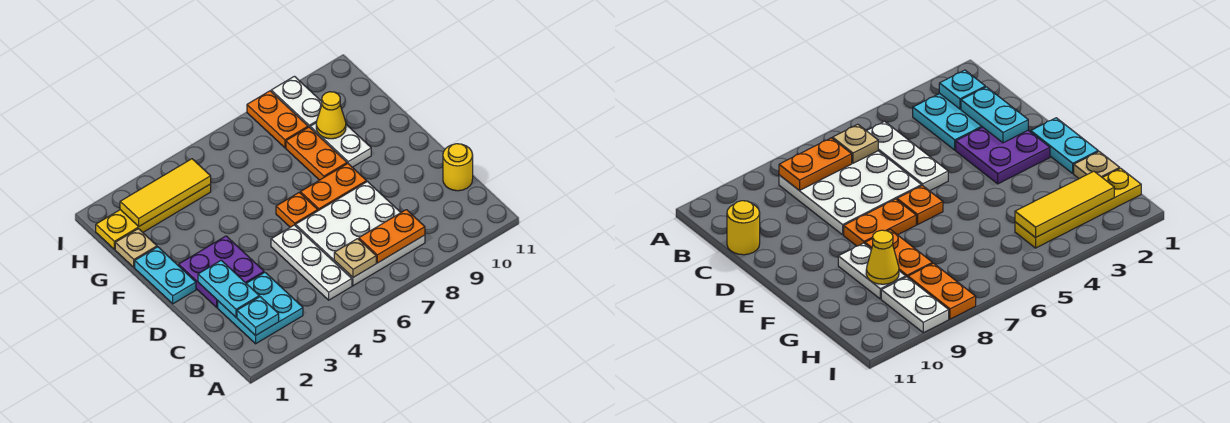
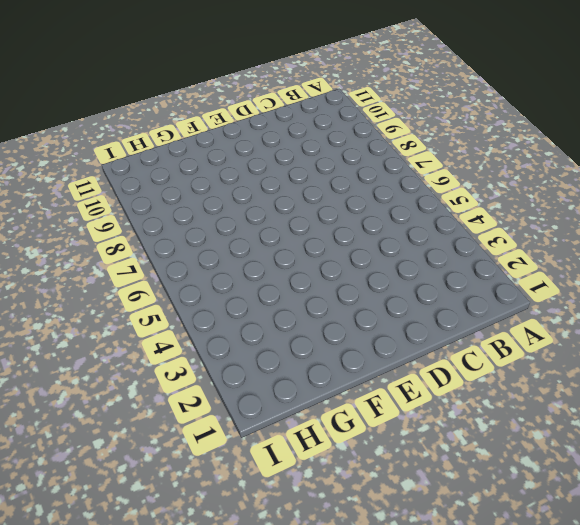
none -> cyan 2x2 plate [218,272,303,344]
none -> white 1x3 plate [271,225,352,300]
none -> white 3x3 plate [296,182,425,286]

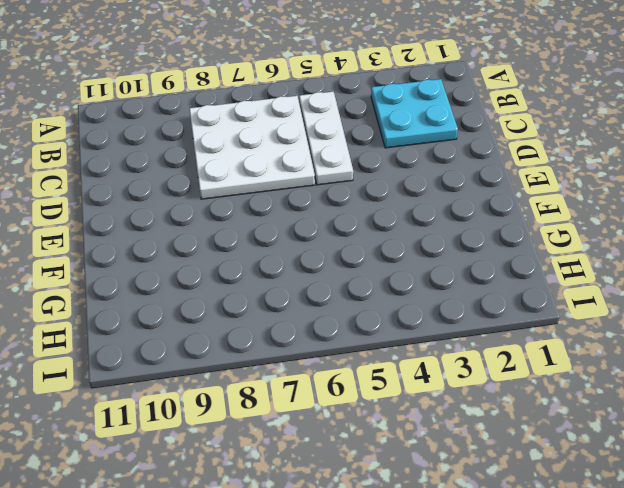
none -> yellow 1x1 round brick [443,144,473,191]
none -> purple 2x2 plate [179,236,264,307]
none -> cyan 1x2 plate [135,247,196,304]

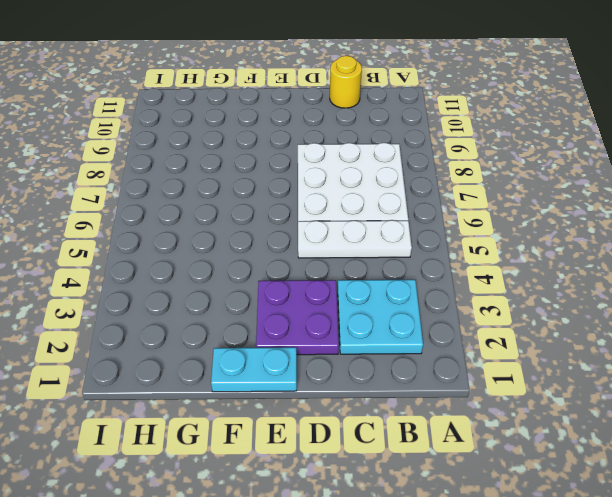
none -> orange 1x1 plate [276,193,318,227]
none -> orange 1x2 plate [300,164,367,211]
none -> orange 1x2 plate [286,127,347,180]

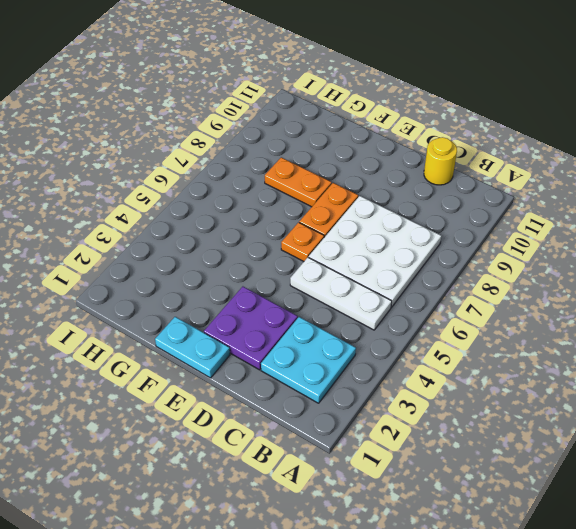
none -> white 1x2 plate [310,123,371,167]
none -> tan 1x1 plate [115,229,157,267]
none -> yellow 1x4 plate [96,184,211,249]

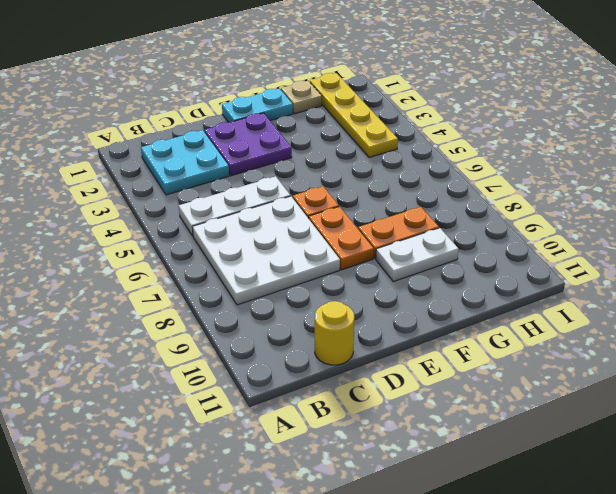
none -> orange 1x2 plate [247,91,308,148]
none -> white 1x2 plate [271,76,322,127]
none -> cyan 1x1 plate [237,297,279,336]

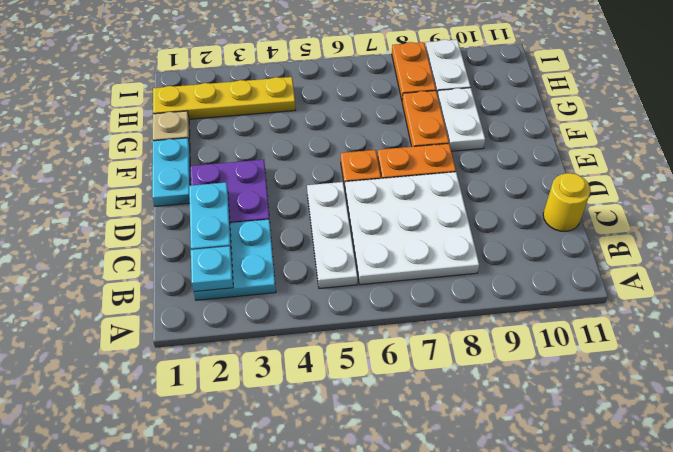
none -> tan 1x1 plate [334,239,376,277]
none -> orange 1x2 plate [359,210,425,263]
none -> yellow 1x1 cone [316,92,346,139]

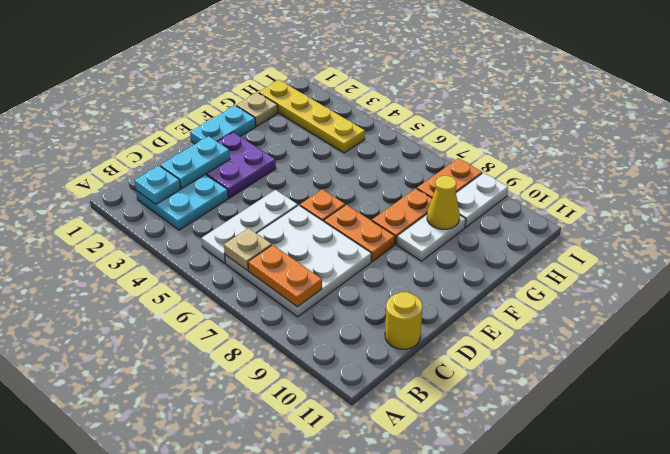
none -> yellow 1x3 tile [120,159,211,226]

